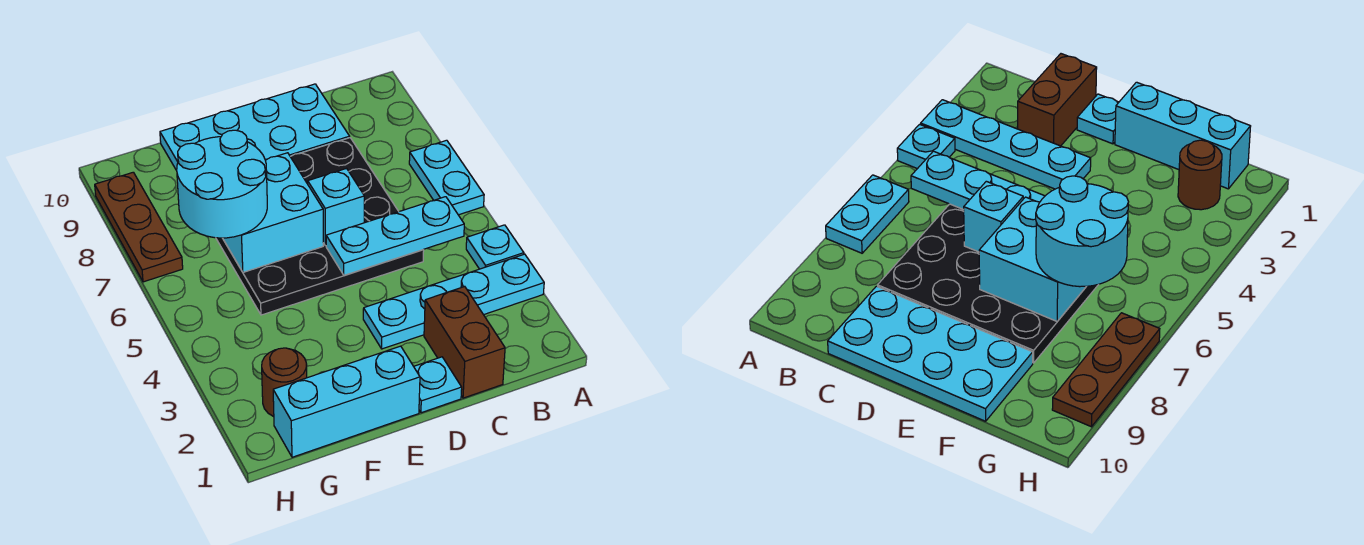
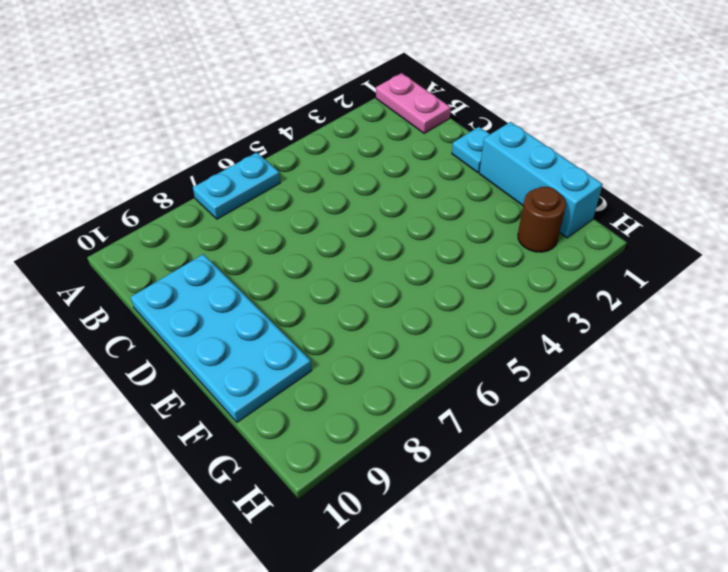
pink 1x2 plate [376,73,451,133] -> none
none -> cyan 1x4 plate [363,254,544,349]
none -> cyan 1x1 plate [466,225,524,269]
none -> brown 1x2 brick [424,287,505,398]

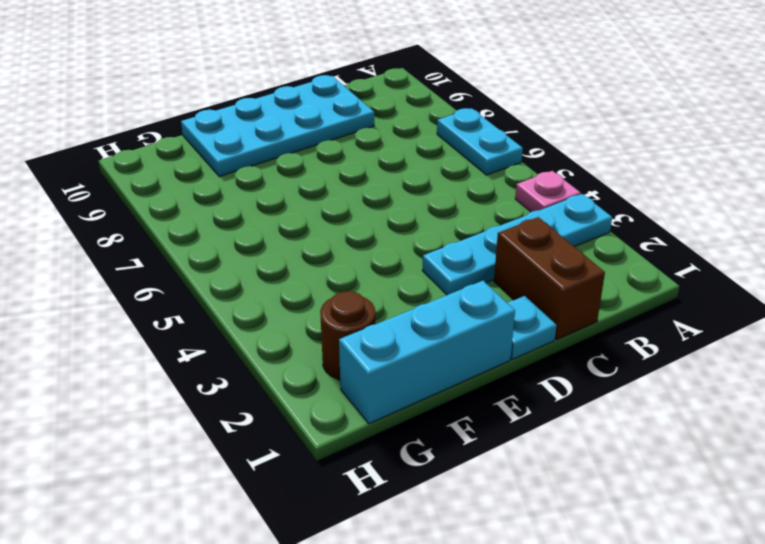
pink 1x1 plate [515,171,581,212] -> cyan 1x1 plate [466,225,524,269]
none -> black 4x4 plate [216,138,424,315]
none -> brown 1x3 plate [95,172,183,282]
none -> cyan 1x3 plate [326,197,464,275]

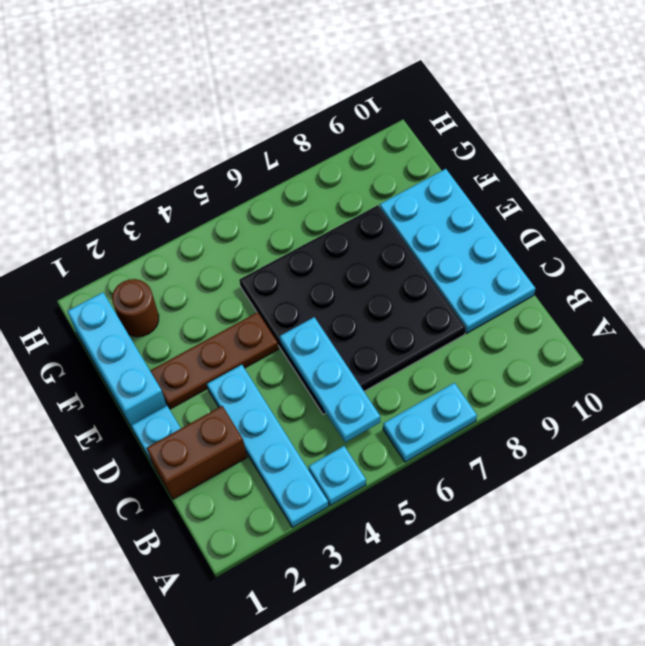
brown 1x3 plate [150,312,279,409] -> brown 1x3 plate moved to [95,172,183,282]
none -> cyan 1x1 brick [308,168,364,246]
none -> cyan 2x2 brick [223,153,323,272]
none -> cyan 2x2 round brick [177,130,267,238]

